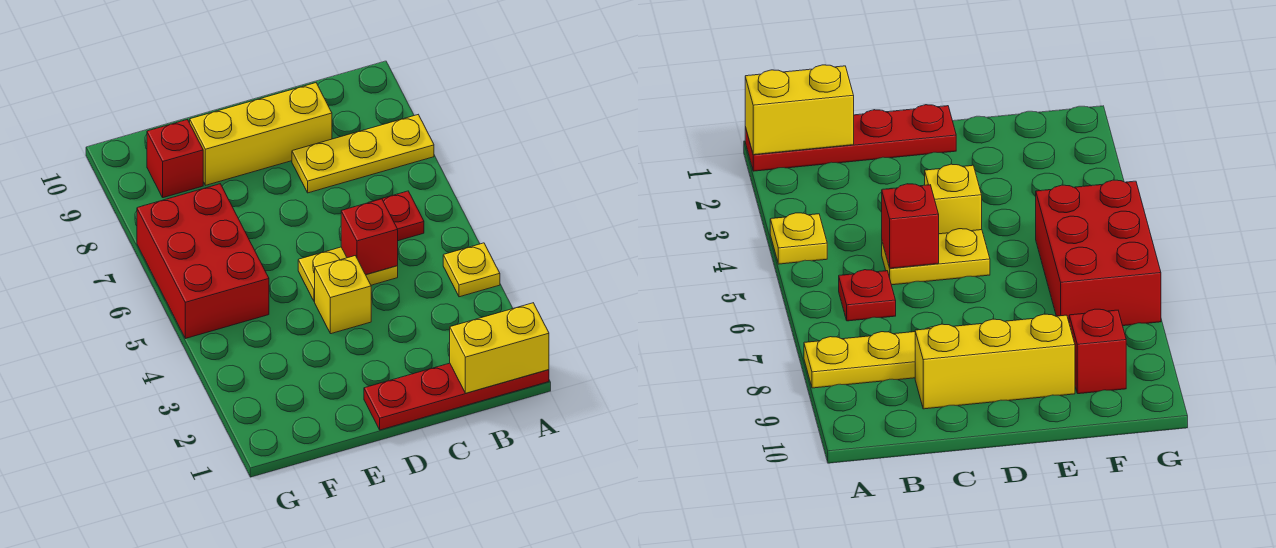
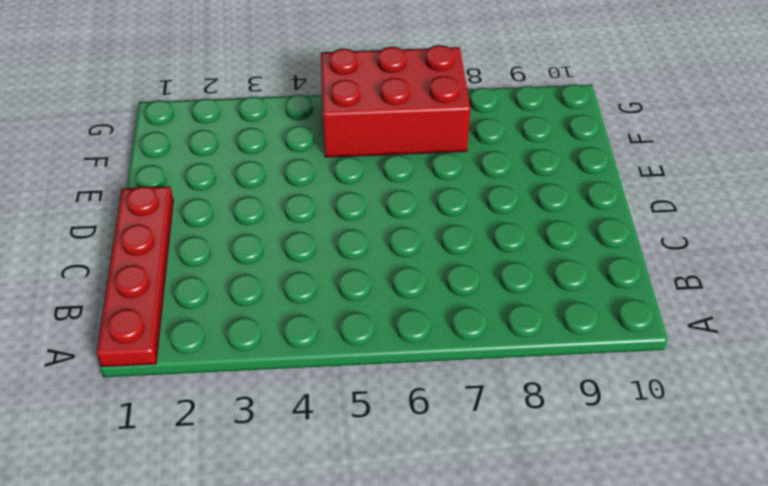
none -> yellow 1x1 plate [443,243,500,297]
none -> yellow 1x3 plate [292,115,434,193]

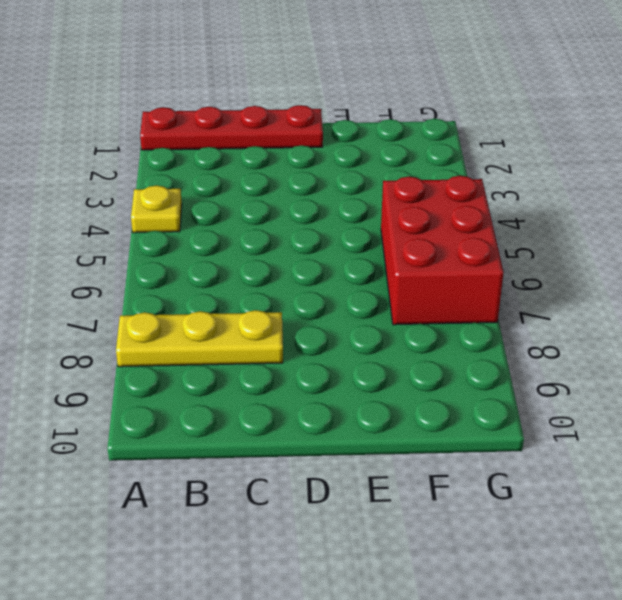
none -> red 1x1 plate [368,191,424,241]
none -> yellow 1x2 plate [298,247,398,302]

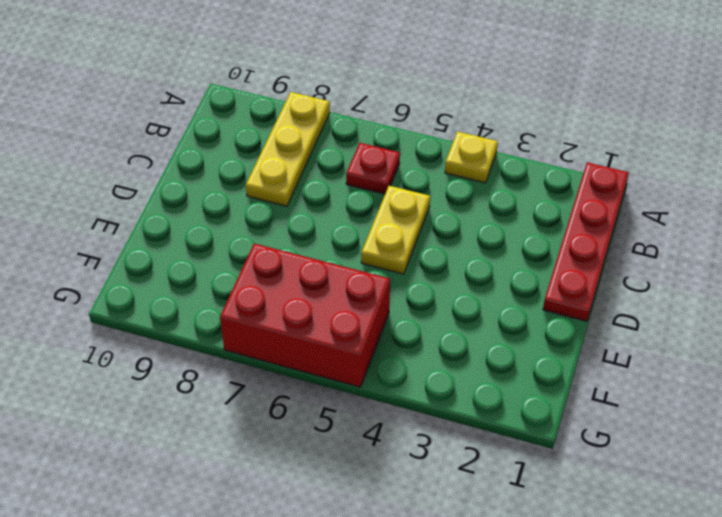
none -> yellow 1x3 brick [190,83,332,185]
none -> yellow 1x1 brick [315,256,371,334]

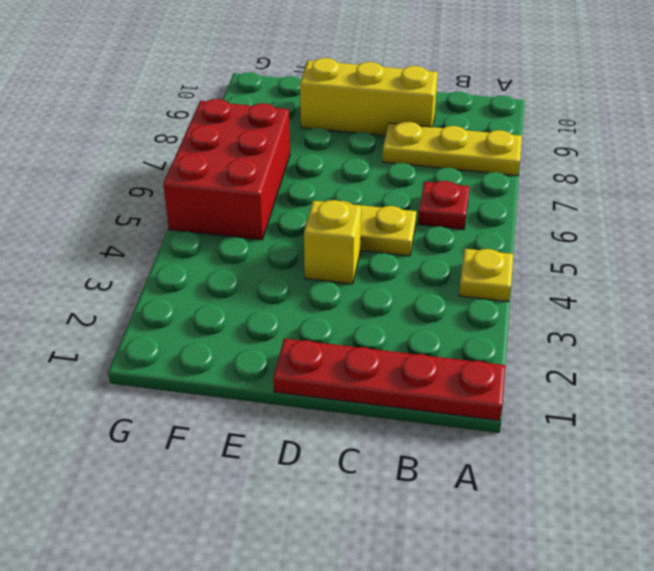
none -> red 1x1 brick [147,120,203,198]
none -> yellow 1x2 brick [450,303,549,393]

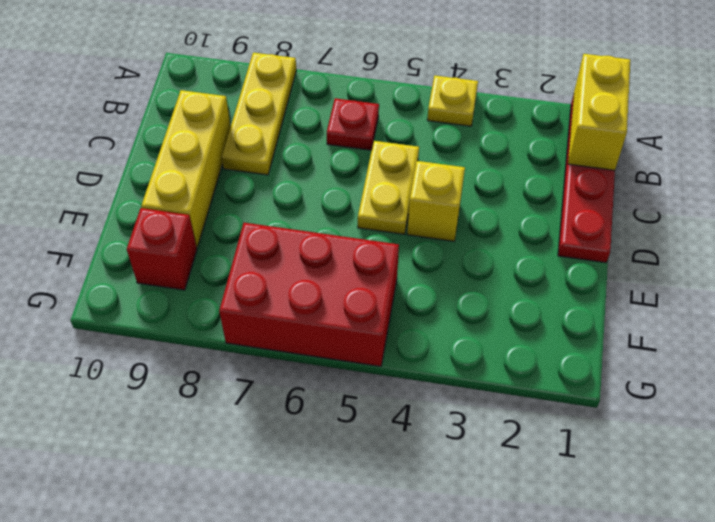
none -> red 1x1 brick [341,199,398,275]

